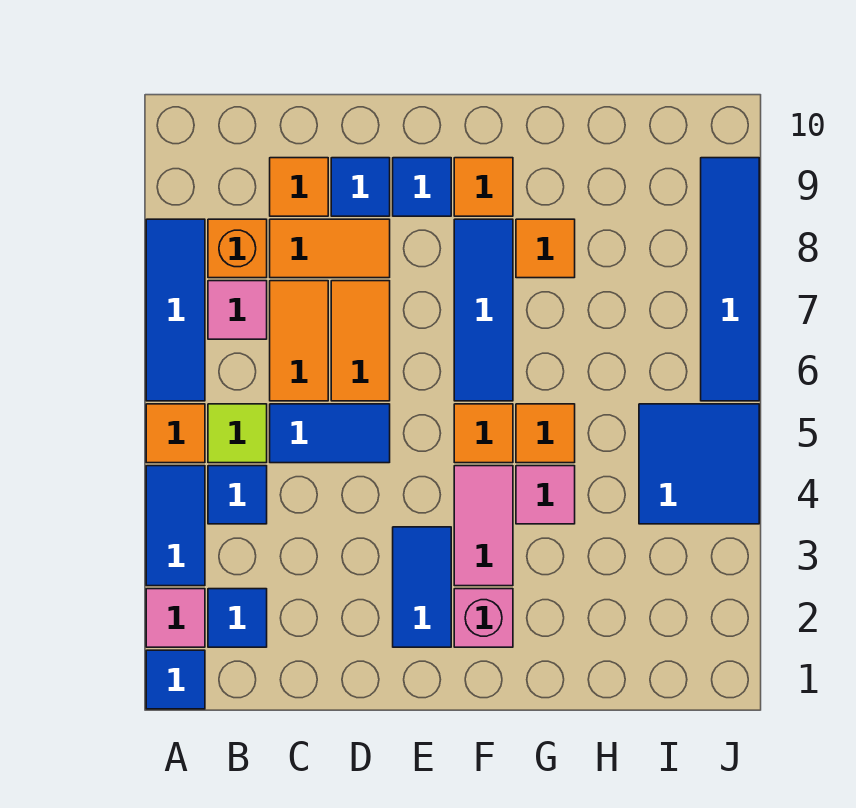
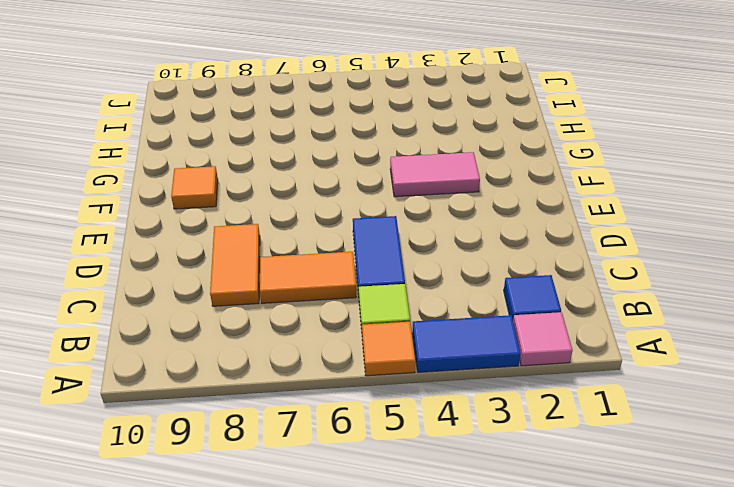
none -> blue 1x1 tile [146,650,205,709]
none -> blue 1x3 tile [146,219,205,401]
none -> blue 1x1 tile [208,466,267,524]

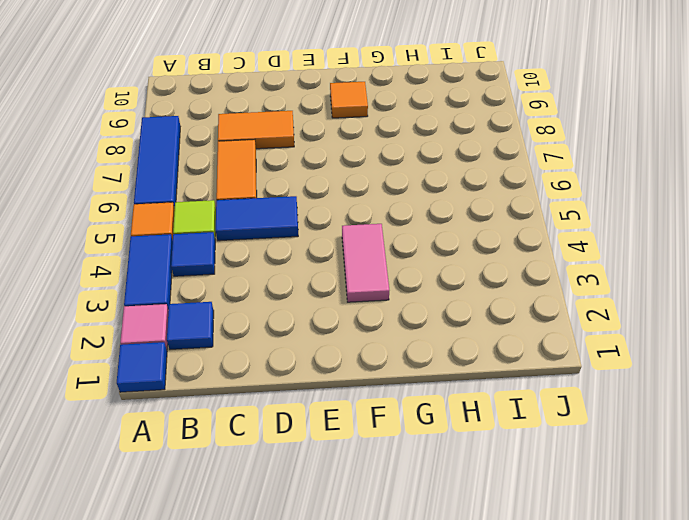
none -> pink 1x1 tile [208,281,267,339]
none -> orange 1x1 brick [208,219,267,278]
none -> orange 1x1 tile [270,158,328,216]

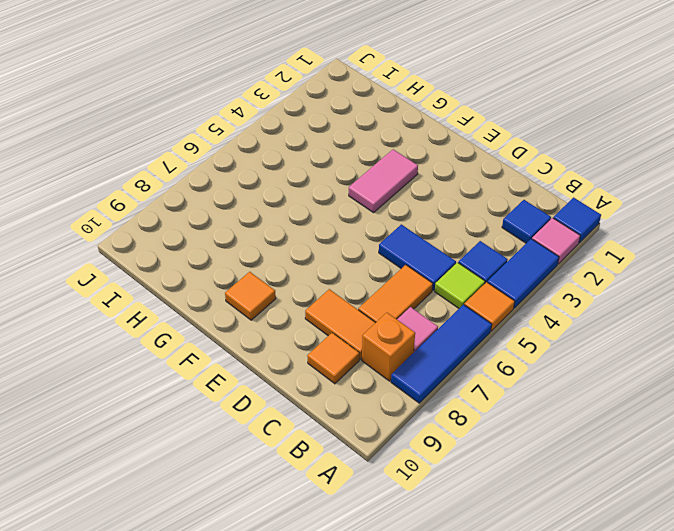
none -> orange 1x2 tile [331,281,390,401]
none -> blue 1x1 tile [331,158,390,216]
none -> blue 1x2 tile [393,527,451,647]

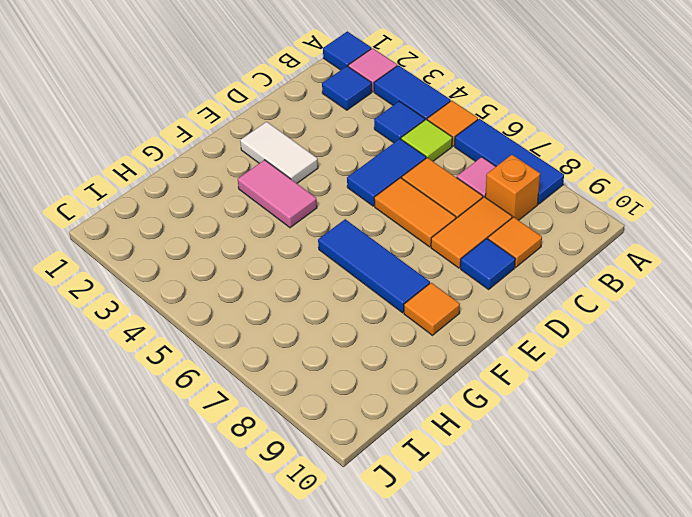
white 1x2 tile [240,122,318,183] -> blue 1x2 tile [393,527,451,647]
none -> blue 1x1 tile [393,158,451,216]
none -> pink 1x1 brick [454,589,513,647]
none -> orange 1x1 tile [454,404,513,463]

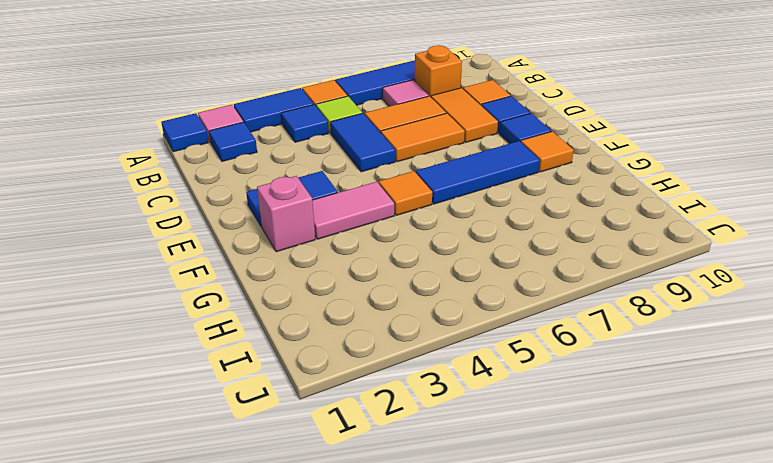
none -> pink 1x1 tile [516,466,575,524]
none -> orange 1x1 tile [516,404,575,463]
none -> orange 1x1 tile [516,219,575,278]

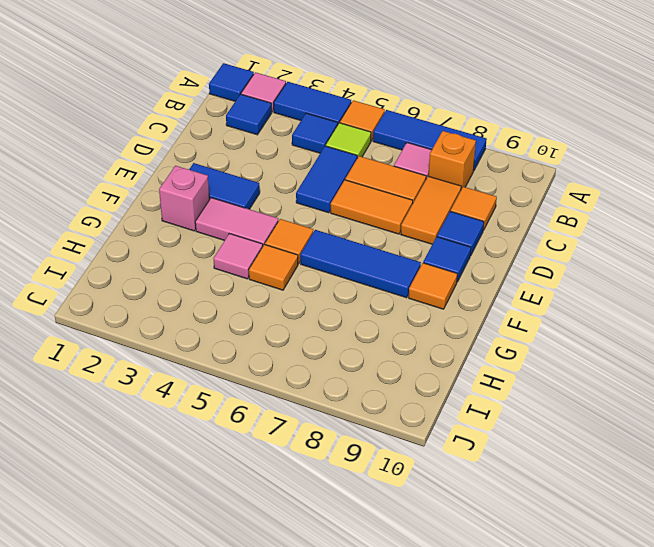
none -> orange 1x1 tile [516,219,575,278]
none -> blue 2x2 tile [639,404,759,524]
none -> blue 1x4 tile [701,158,759,401]

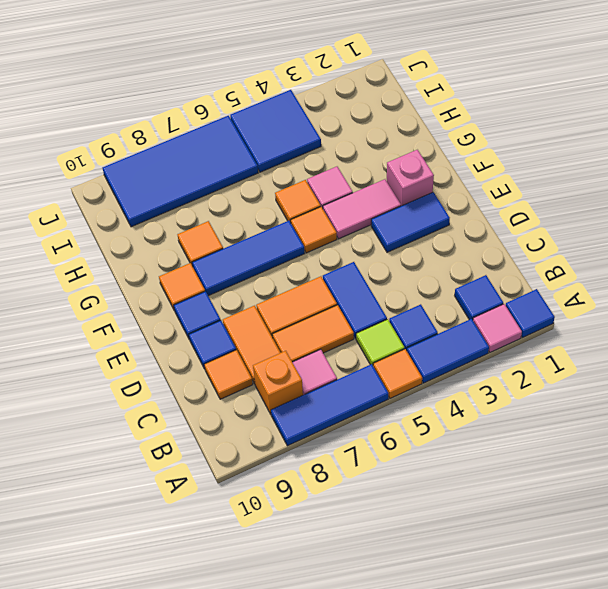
blue 2x4 tile [103,116,258,227] -> blue 1x4 tile [701,158,759,401]

